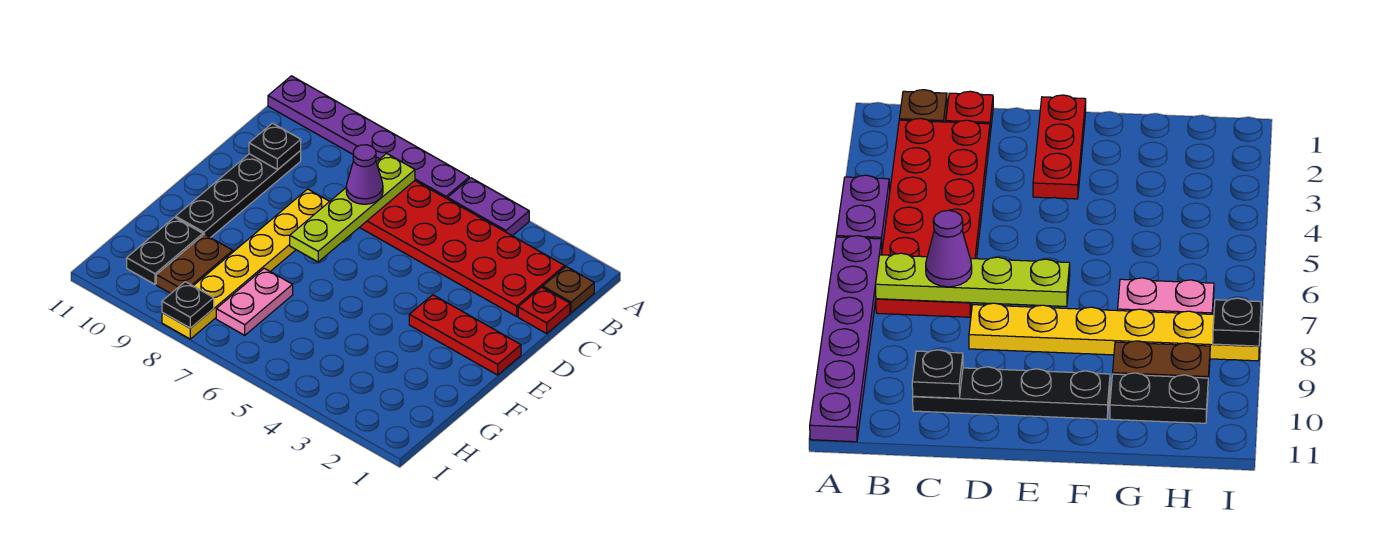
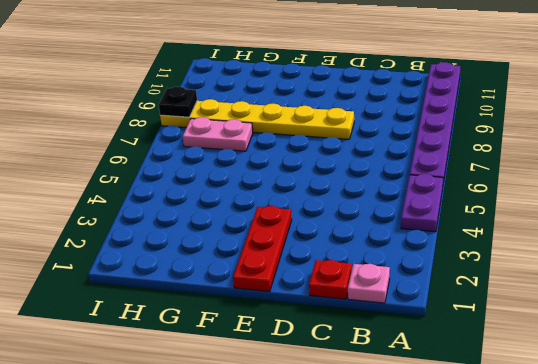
pink 1x1 plate [348,264,390,303] -> brown 1x1 plate [543,267,594,313]
none -> red 2x6 plate [359,181,565,316]
none -> black 1x4 plate [176,151,301,238]
none -> brown 1x2 plate [156,234,233,293]

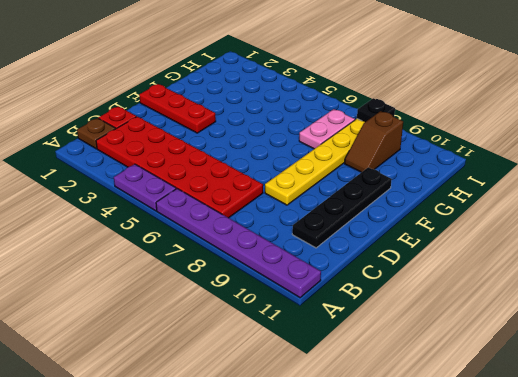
brown 1x2 slope [345,111,403,172] -> brown 1x2 plate [156,234,233,293]
none -> black 1x2 plate [127,217,203,284]
none -> lime 1x4 plate [290,153,415,262]
none -> black 1x1 plate [249,123,301,170]

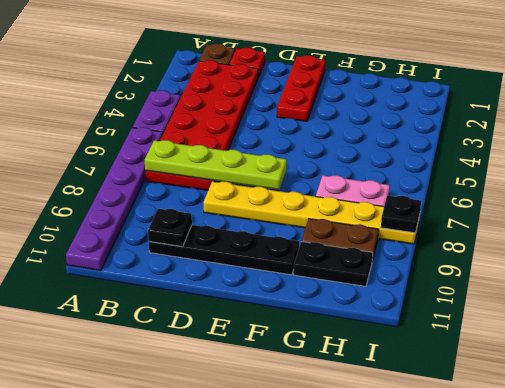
none -> purple 1x1 cone [346,145,383,204]

